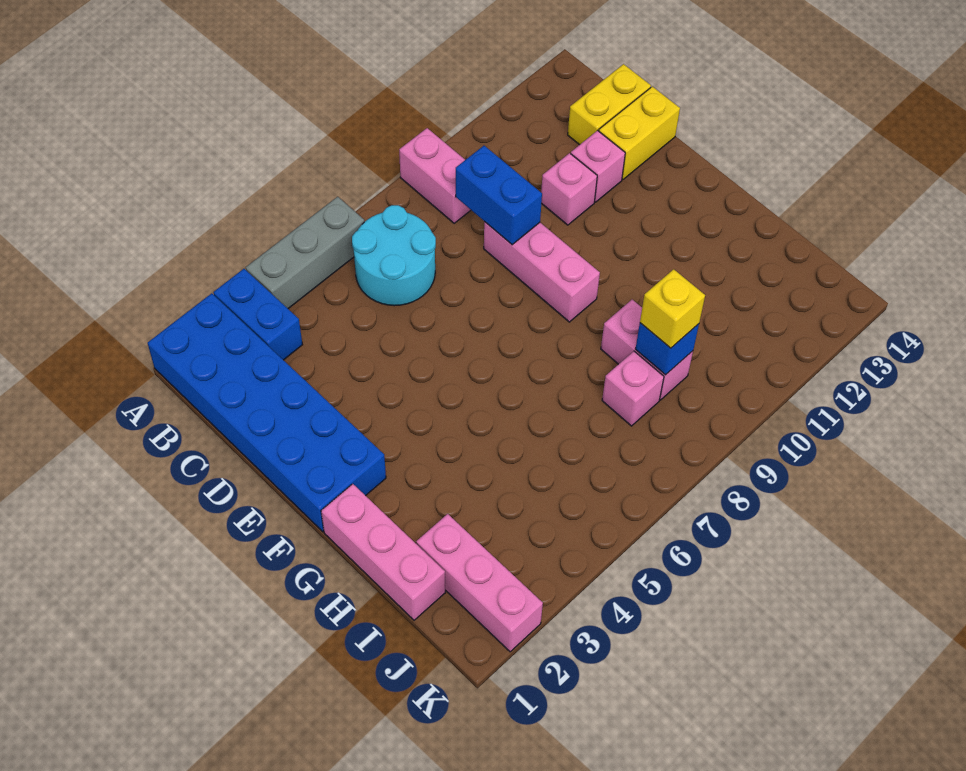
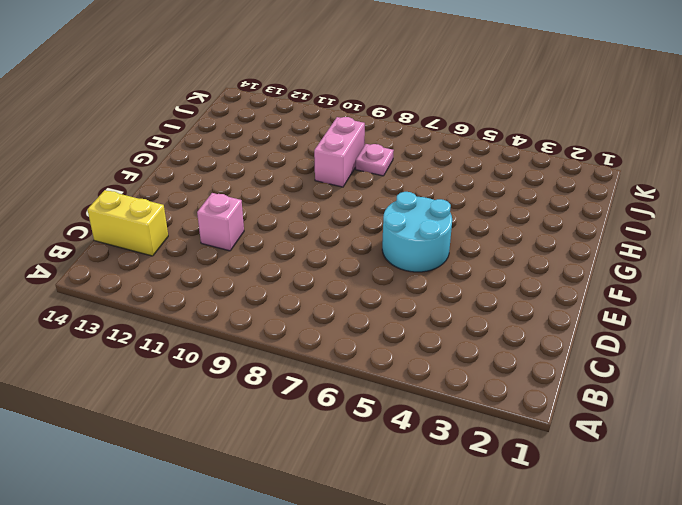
cyan 2x2 round brick [382,192,452,272] -> cyan 2x2 round brick moved to [352,205,436,306]
pink 1x1 plate [356,144,394,176] -> pink 1x1 brick [602,351,664,426]
none -> blue 2x6 brick [148,293,386,532]
none -> blue 1x2 brick [213,269,302,360]
none -> grey 1x3 brick [246,197,364,308]

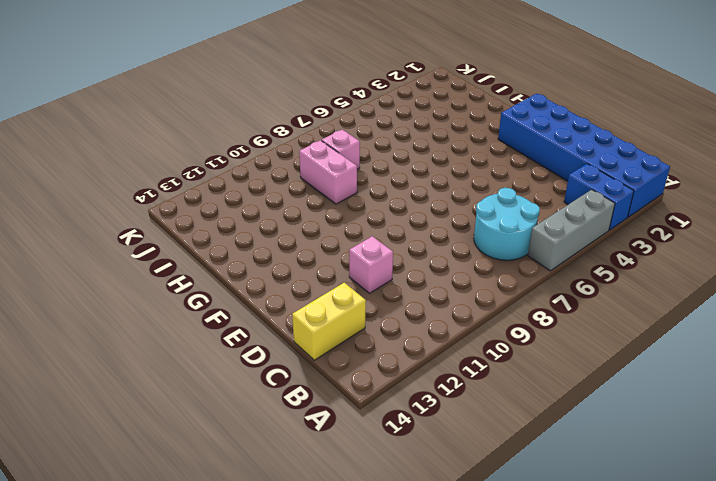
none -> pink 1x2 brick [399,128,471,223]
none -> pink 1x3 brick [484,222,600,322]
none -> pink 1x1 brick [571,130,625,202]

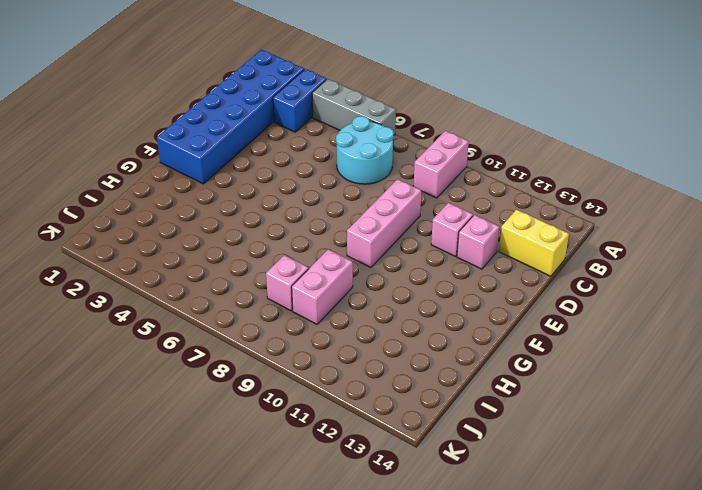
none -> yellow 1x2 brick [599,86,680,180]
none -> pink 1x3 brick [321,484,445,620]
none -> pink 1x3 brick [416,514,543,652]

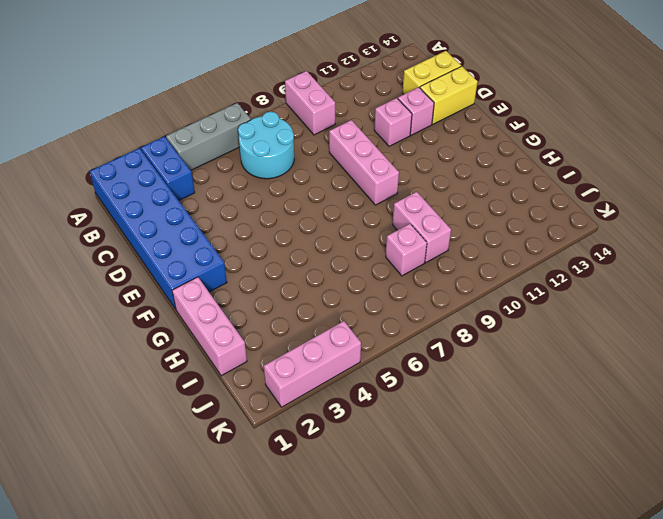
pink 1x3 brick [264,321,361,407] -> pink 1x3 brick turned to [416,514,543,652]
none -> blue 1x2 brick [456,146,542,245]
none -> blue 1x1 brick [636,323,699,375]
none -> yellow 1x1 brick [640,269,705,348]

